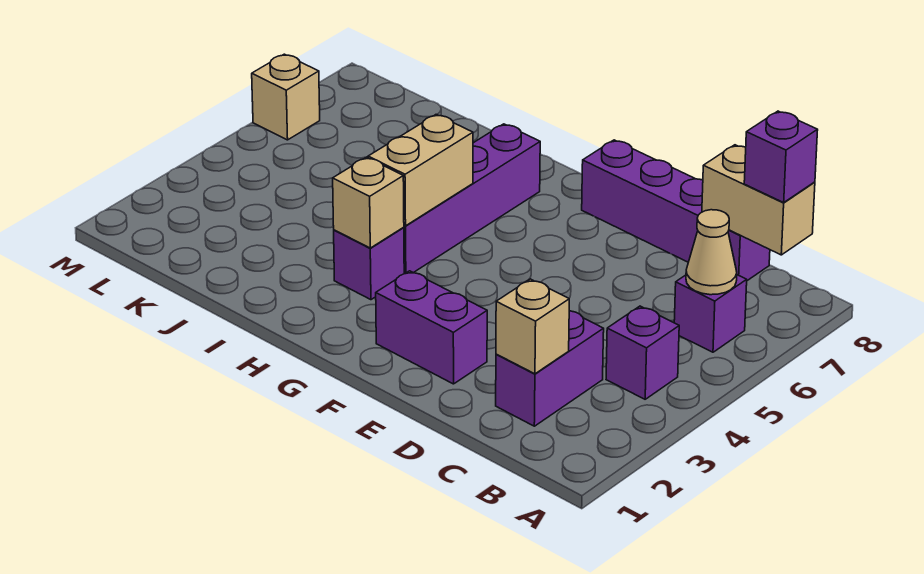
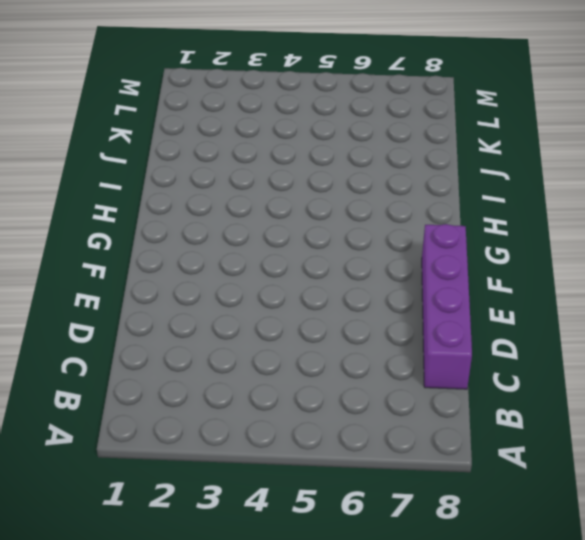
none -> purple 1x1 brick [606,306,679,399]
none -> purple 1x1 brick [674,275,747,352]
none -> purple 1x2 brick [496,311,604,426]

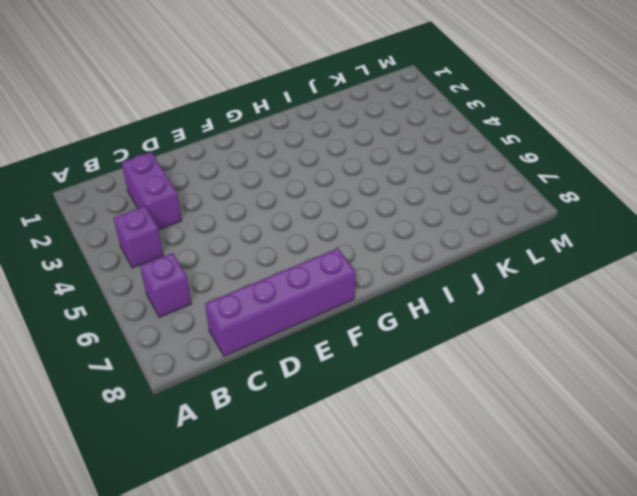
none -> purple 1x2 brick [376,271,487,384]
none -> purple 1x1 brick [334,227,404,300]
none -> purple 1x4 brick [404,124,540,274]

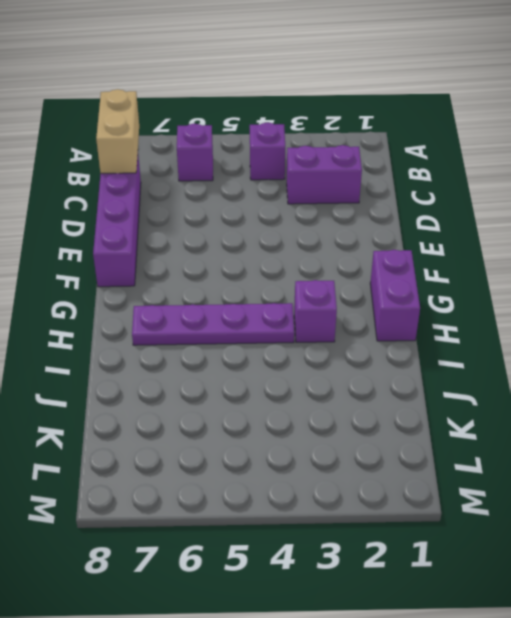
purple 1x2 brick [370,250,420,341] -> purple 1x2 brick moved to [376,271,487,384]
purple 1x4 plate [132,303,294,345] -> purple 1x4 brick [404,124,540,274]
none -> tan 1x1 brick [252,54,320,140]
none -> tan 1x1 cone [686,210,737,295]
none -> tan 1x1 brick [496,279,569,374]

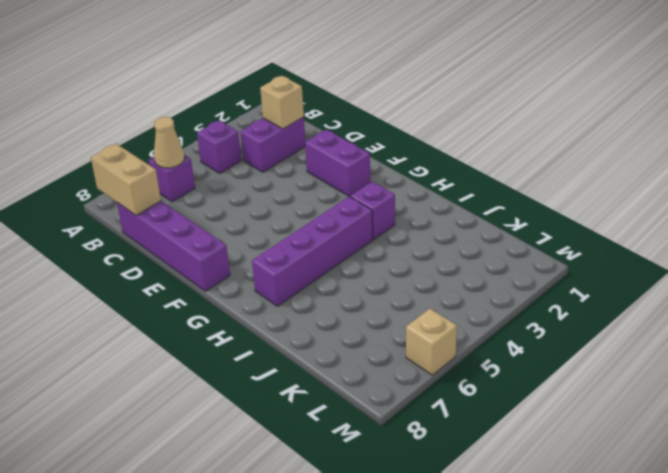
none -> tan 1x1 brick [333,157,404,248]
none -> tan 1x2 brick [368,115,473,226]
none -> purple 1x1 brick [744,111,818,203]

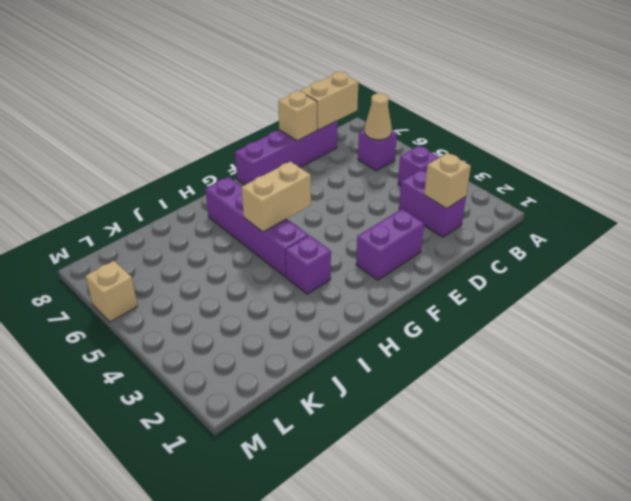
tan 1x1 brick [278,91,317,141] -> tan 1x1 brick moved to [333,157,404,248]
tan 1x2 brick [241,161,311,232] -> tan 1x2 brick turned to [368,115,473,226]
none -> purple 1x1 brick [744,111,818,203]

